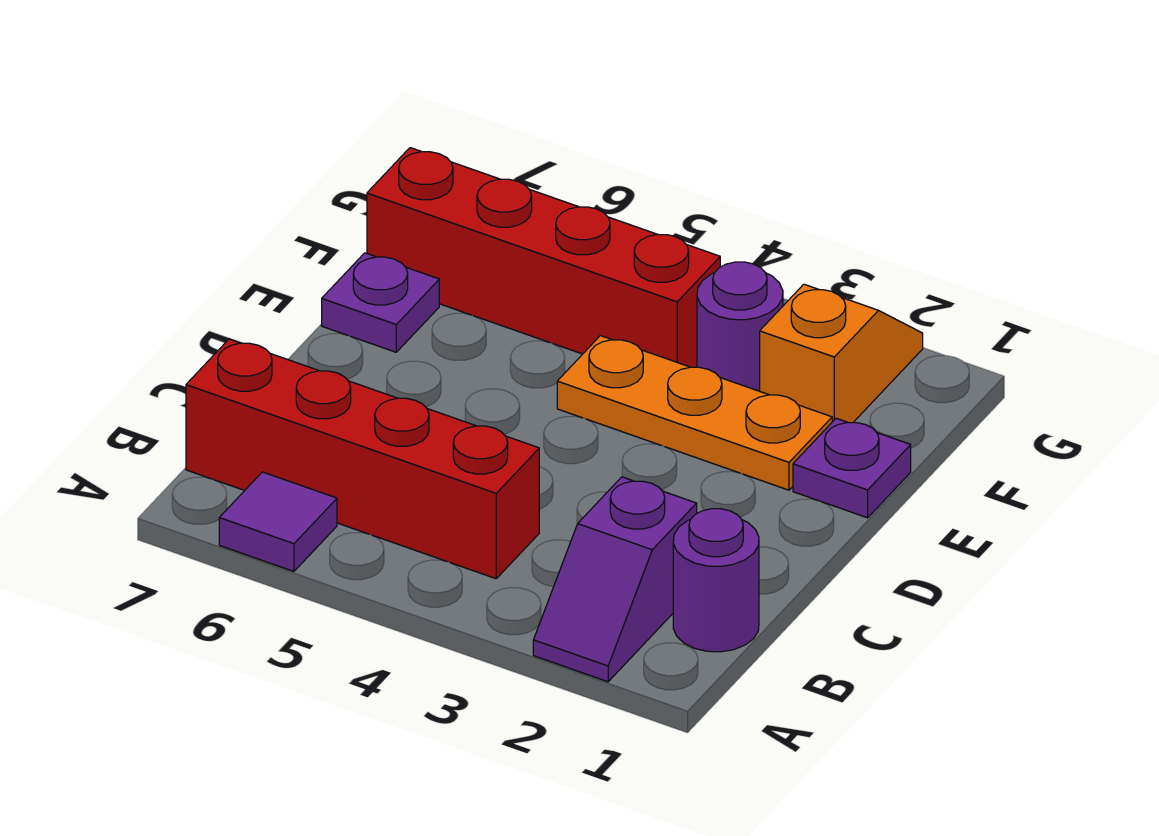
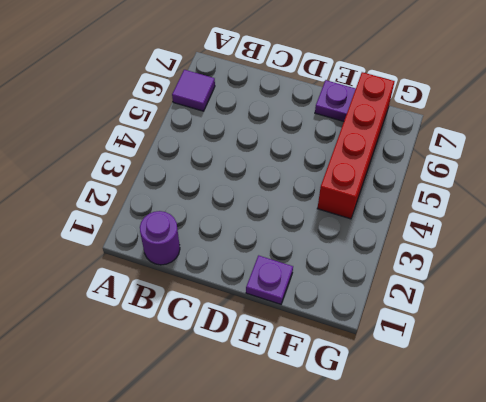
none -> purple 1x2 slope [533,477,697,682]
none -> red 1x4 brick [186,339,539,579]

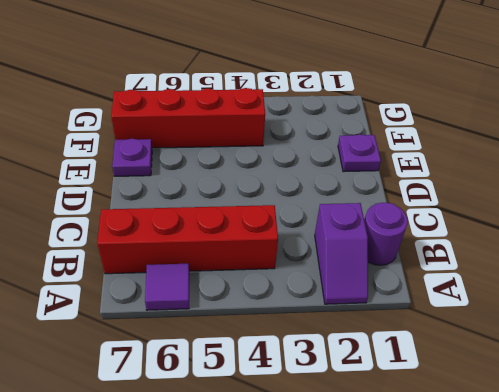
none -> orange 1x3 plate [557,336,832,490]
none -> orange 1x2 slope [760,284,923,423]

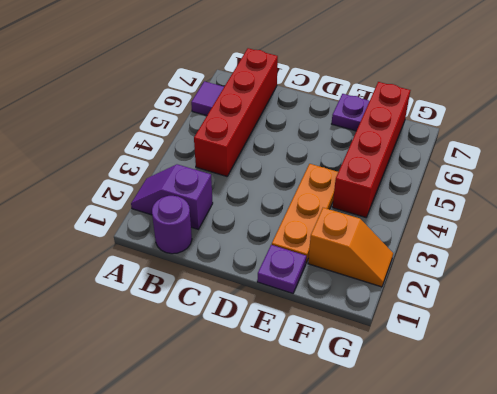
none -> purple 1x1 round brick [697,262,783,391]

